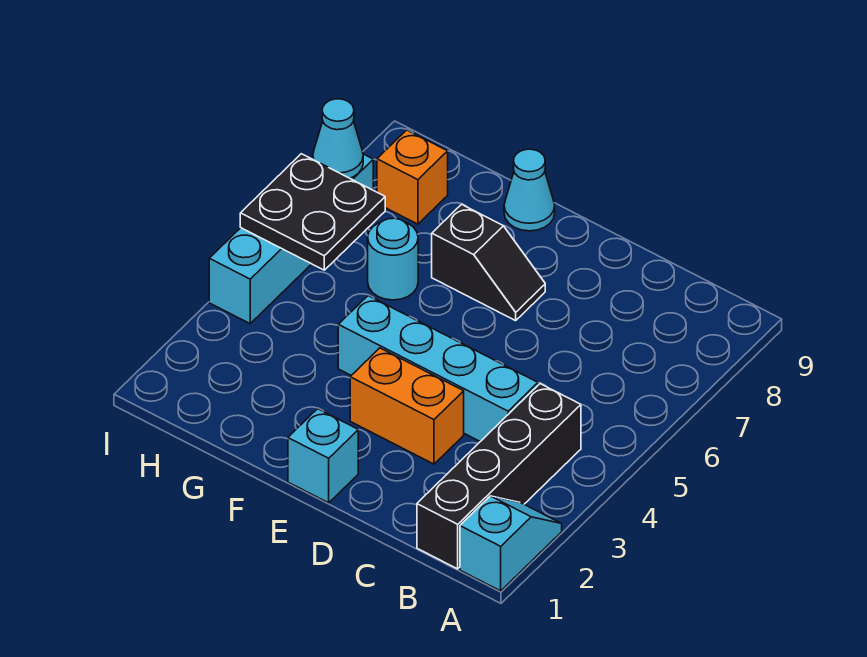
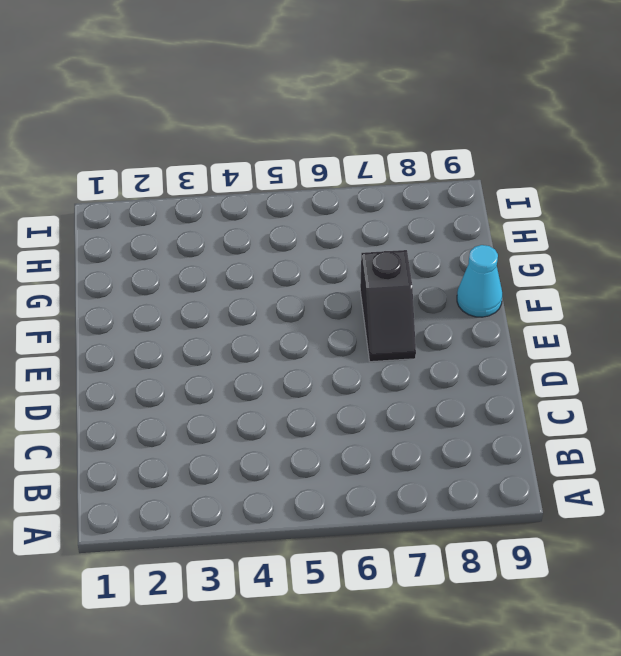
none -> cyan 1x2 slope [460,496,562,591]
none -> black 1x4 brick [417,384,581,569]
none -> cyan 1x4 brick [338,296,538,442]

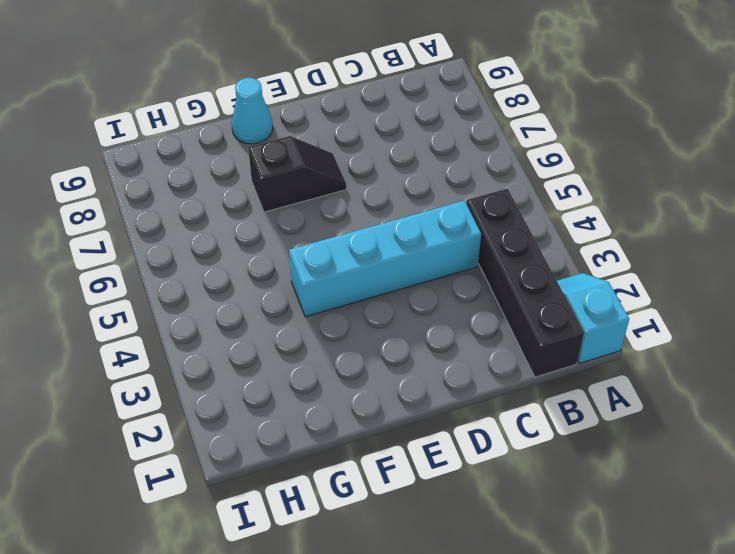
none -> orange 1x2 brick [350,348,464,464]
none -> cyan 1x1 brick [288,409,358,503]
none -> cyan 1x1 round brick [368,218,418,300]

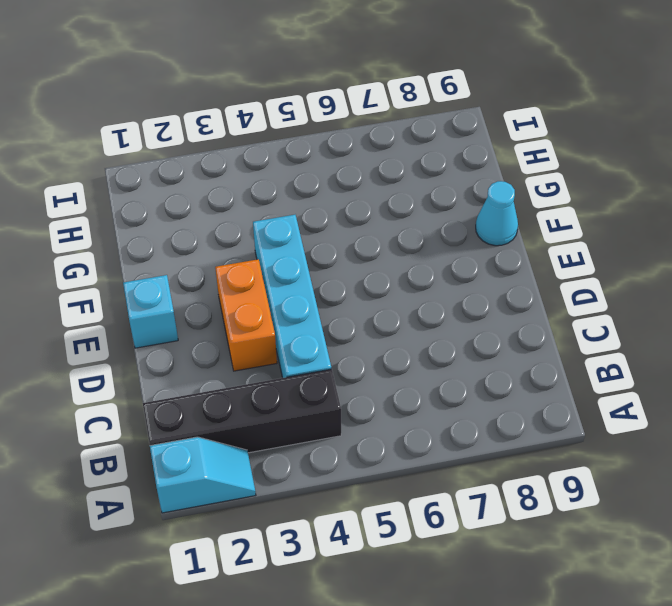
none -> black 1x2 slope [432,204,545,321]
none -> cyan 1x1 round brick [368,218,418,300]
none -> orange 1x1 brick [377,130,448,224]

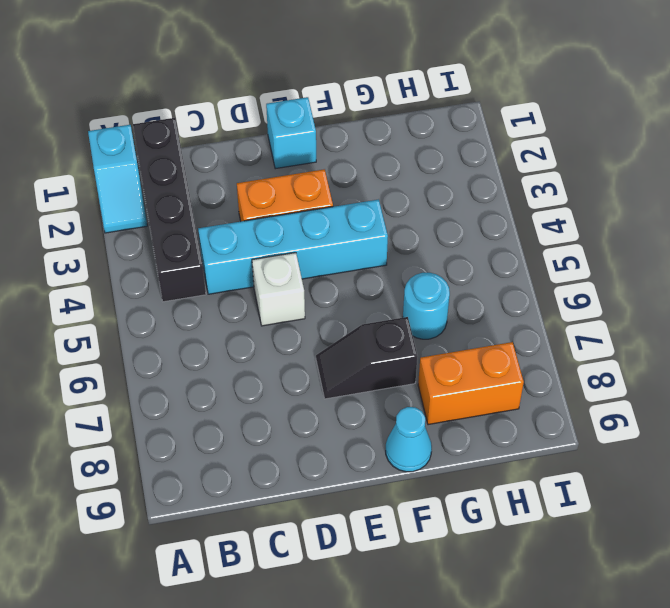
white 1x1 brick [252,253,305,326] -> none
orange 1x2 brick [418,342,524,425] -> orange 1x1 brick [377,130,448,224]
none -> cyan 1x4 brick [209,154,373,324]
none -> black 2x2 plate [240,154,385,270]
none -> cyan 1x1 cone [313,99,363,178]

